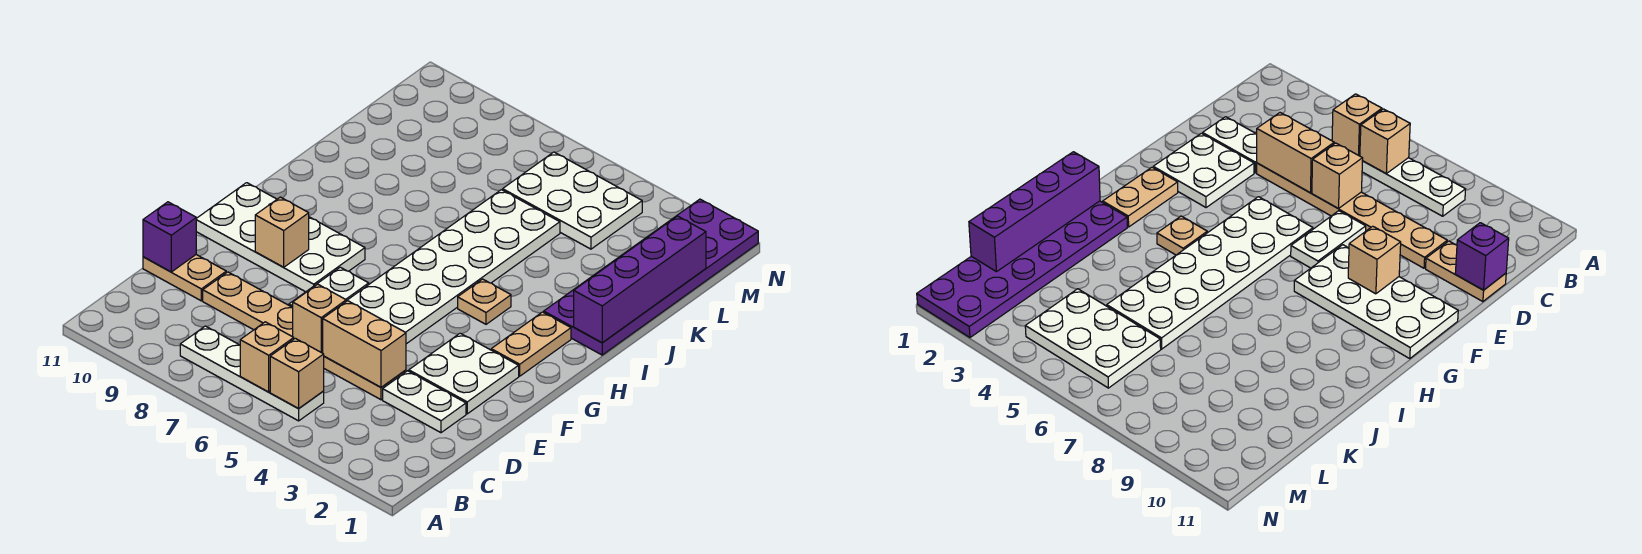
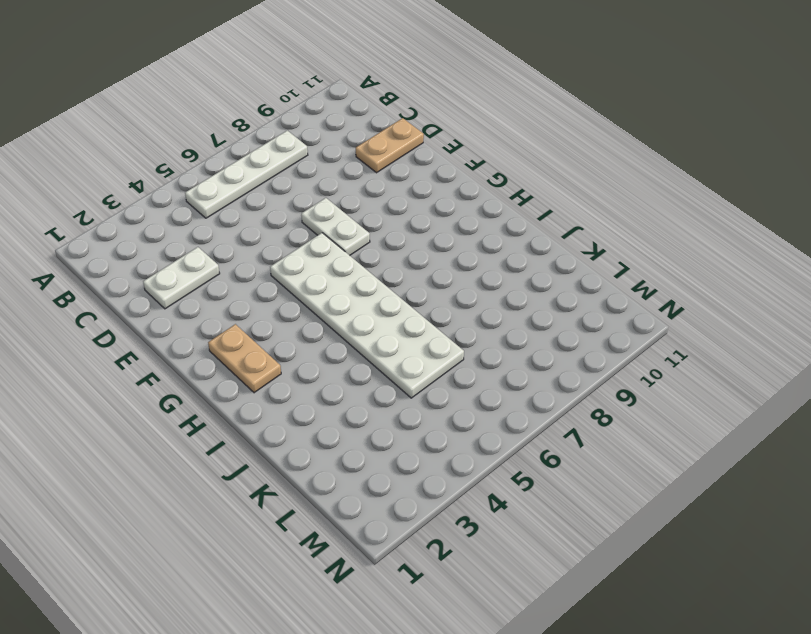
none -> tan 1x6 plate [203,272,406,400]
none -> white 2x2 plate [409,333,519,414]
none -> white 2x4 plate [196,183,365,292]

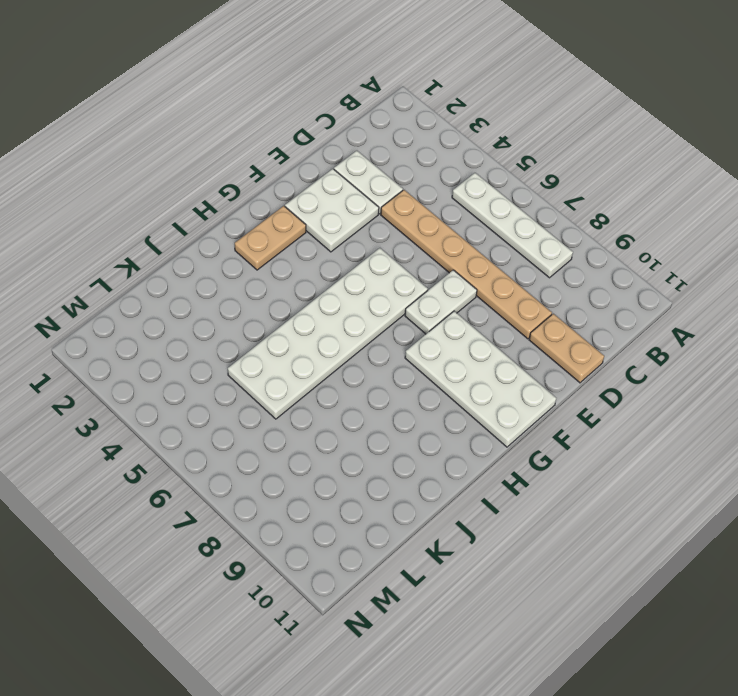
none -> tan 1x1 plate [458,279,511,324]
none -> purple 2x6 plate [544,199,758,355]
none -> white 2x3 plate [503,152,642,249]

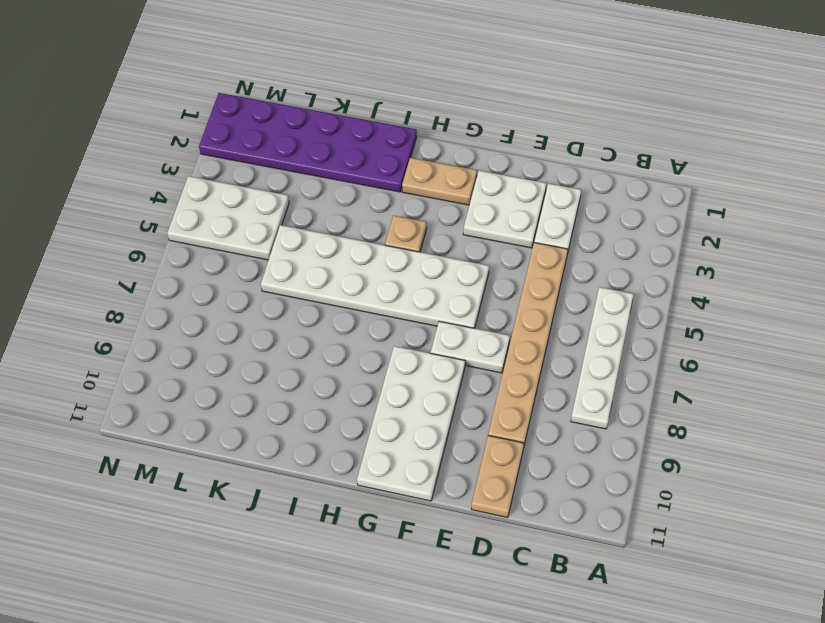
white 2x3 plate [167,176,289,260] -> white 2x3 plate turned to [503,152,642,249]
none -> tan 1x1 brick [270,338,324,409]
none -> tan 1x1 brick [240,322,294,392]
none -> tan 1x2 brick [323,301,406,387]

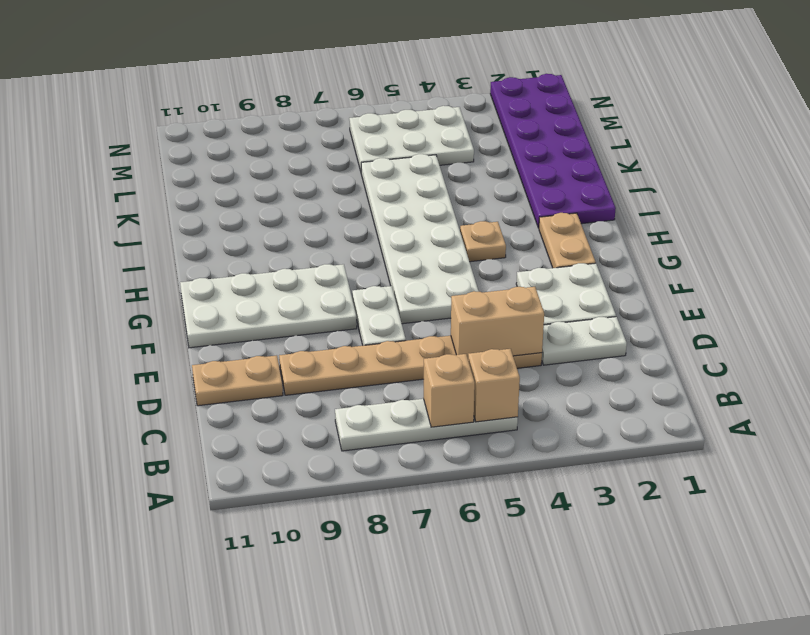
none -> tan 1x1 brick [293,284,346,353]
none -> purple 1x1 brick [143,202,196,272]
none -> tan 1x1 brick [255,197,309,267]

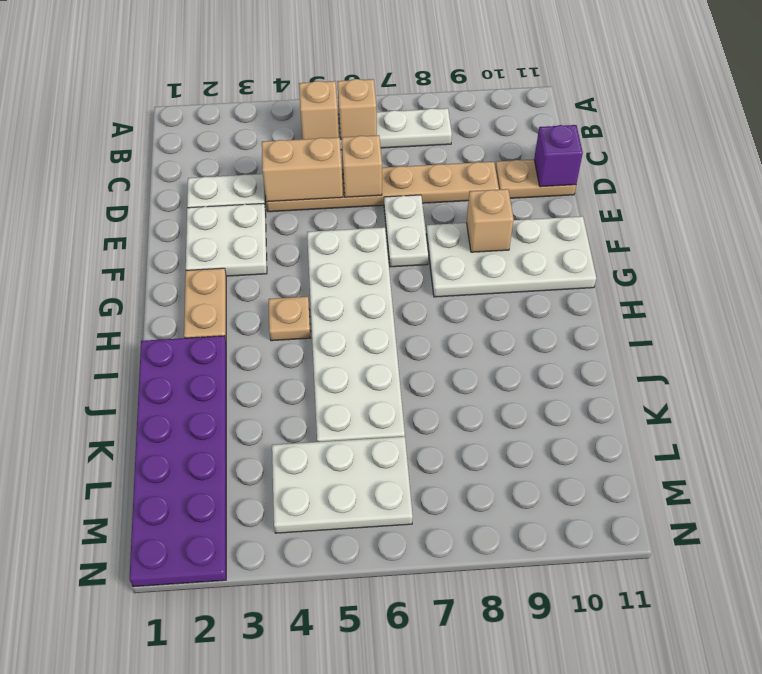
none -> purple 1x4 brick [574,216,706,343]

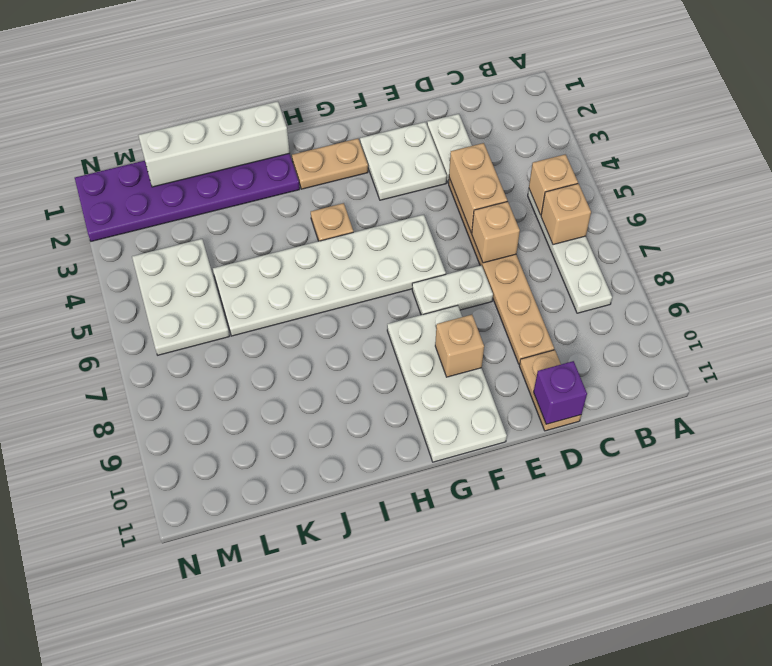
white 1x4 brick [138,101,290,187] -> purple 1x4 brick [574,216,706,343]

